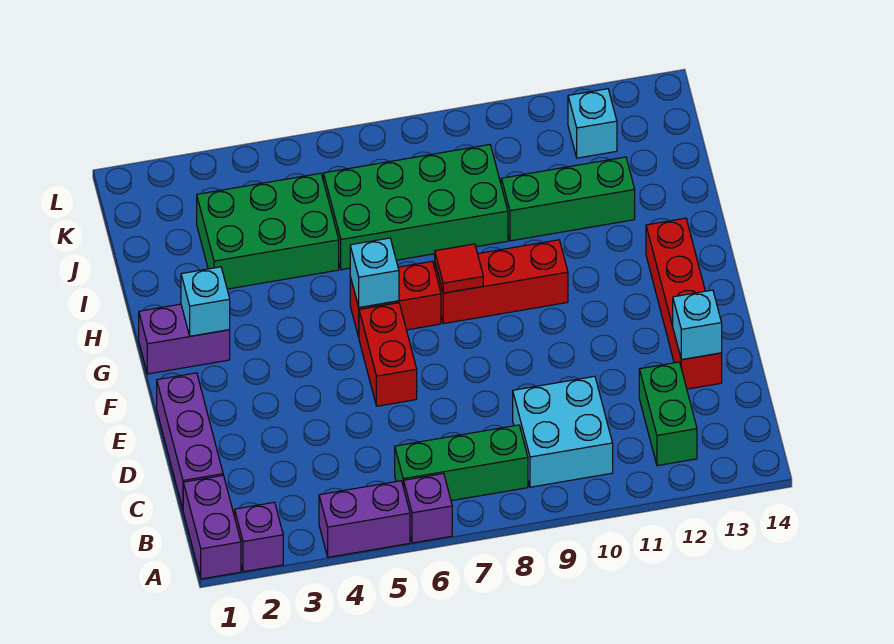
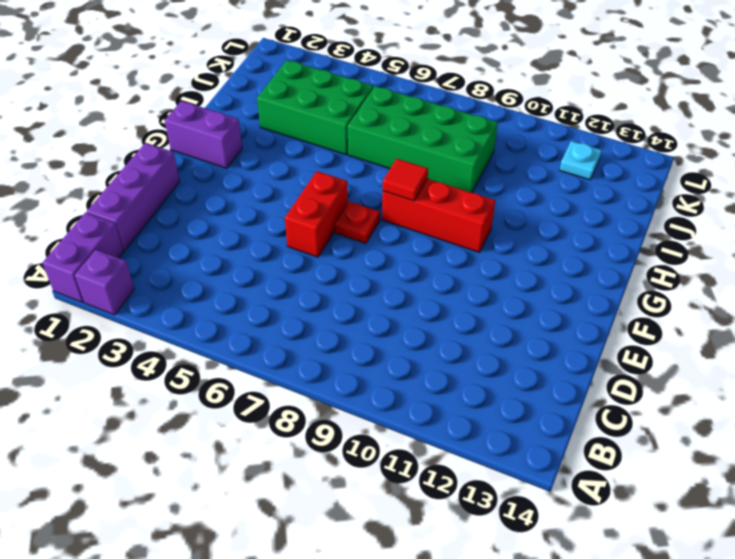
red 1x1 plate [335,201,380,244] -> none
cyan 1x1 plate [560,141,602,180] -> cyan 1x1 brick [568,89,617,158]
none -> purple 1x2 brick [319,481,410,557]
none -> purple 1x1 brick [404,474,452,543]
none -> green 1x3 brick [395,425,528,501]

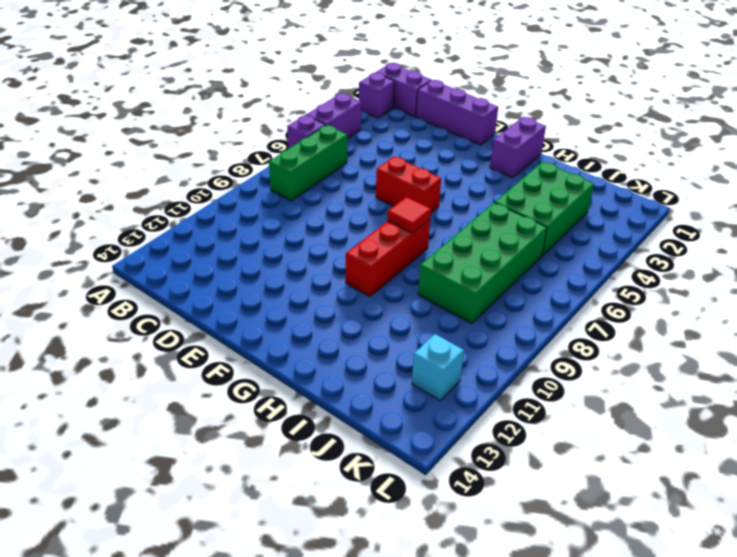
none -> cyan 2x2 brick [513,376,613,487]
none -> green 1x2 brick [639,362,697,466]
none -> red 1x4 brick [646,218,722,389]

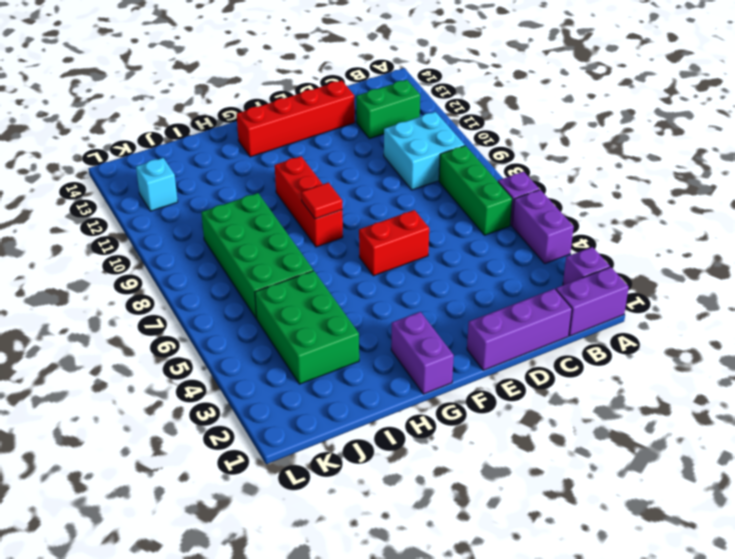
none -> red 1x2 brick [350,261,441,337]
none -> green 1x3 brick [501,157,635,241]
none -> cyan 1x1 brick [673,290,722,360]

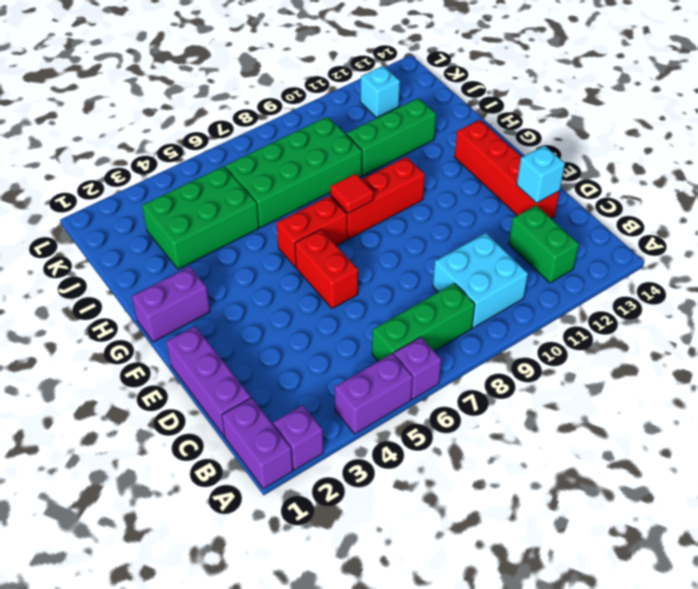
none -> cyan 1x1 brick [181,267,230,336]
none -> cyan 1x1 brick [350,238,399,307]

